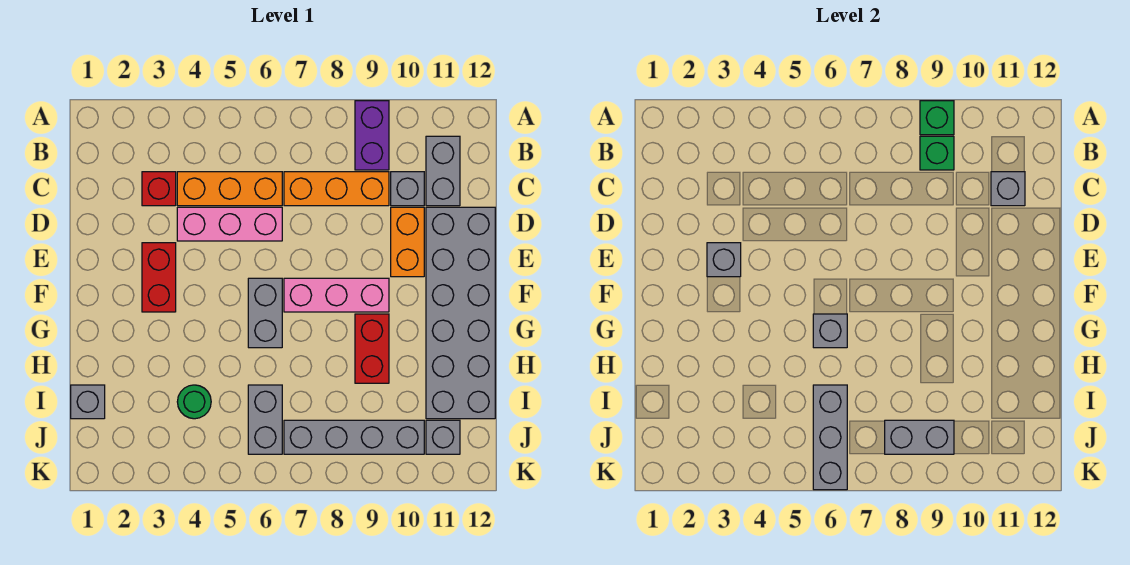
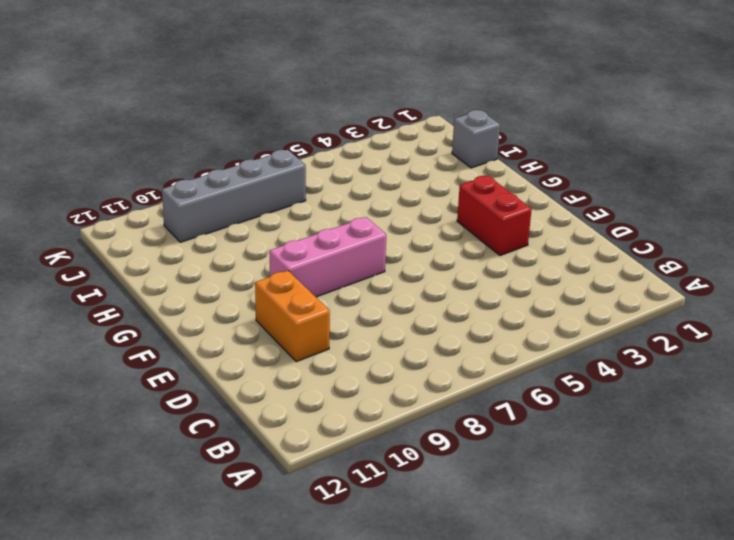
none -> purple 1x2 brick [355,101,389,170]
none -> grey 1x2 brick [426,136,460,206]
none -> red 1x1 brick [142,172,176,206]

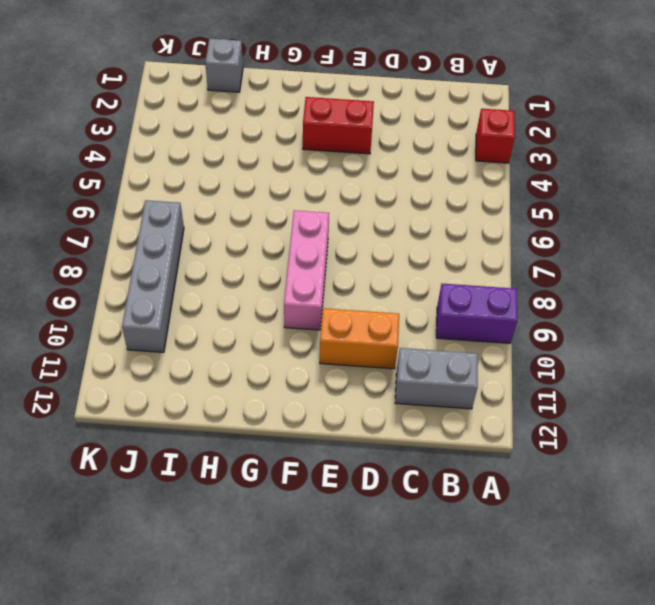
red 1x1 brick [476,109,515,163] -> red 1x1 brick moved to [142,172,176,206]
none -> orange 1x3 brick [177,172,282,206]
none -> orange 1x3 brick [284,172,389,206]
none -> grey 1x1 brick [391,172,424,206]

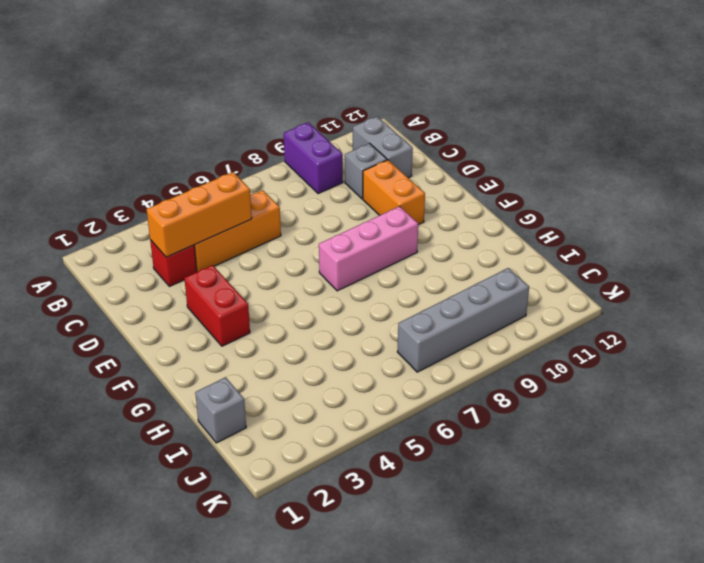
orange 1x3 brick [147,172,252,257] -> orange 1x3 brick moved to [284,172,389,206]
none -> pink 1x3 brick [177,207,282,241]
none -> grey 2x6 brick [426,207,495,419]
none -> grey 1x2 brick [248,278,282,348]

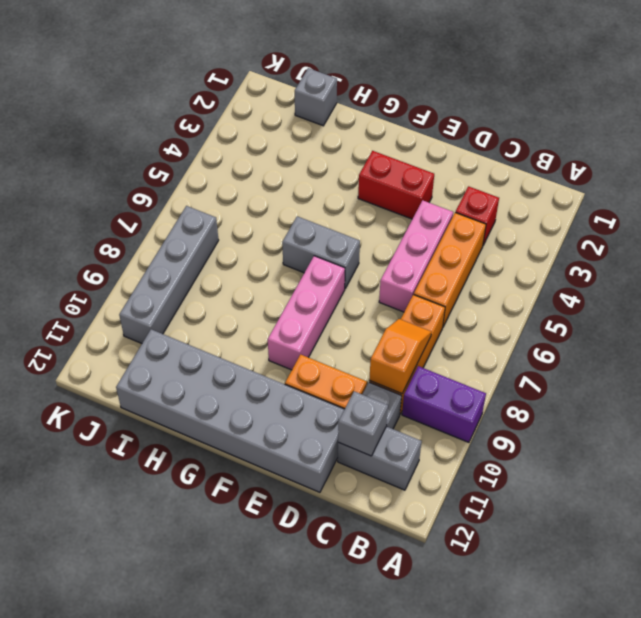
orange 1x2 slope [369,319,431,394] -> none
none -> red 1x2 brick [355,314,389,383]
none -> green 1x1 round brick [177,385,211,419]
none -> grey 1x2 brick [248,385,282,454]

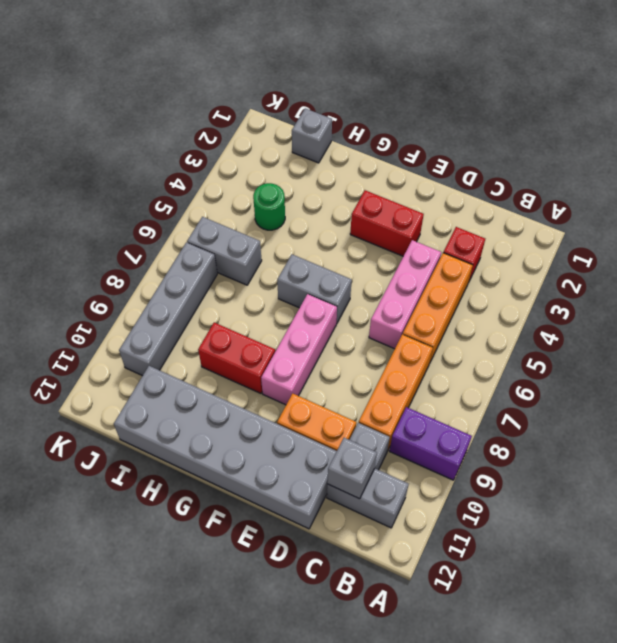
none -> grey 1x1 brick [426,420,460,454]
none -> green 1x1 brick [920,101,954,135]
none -> green 1x1 brick [920,136,954,170]

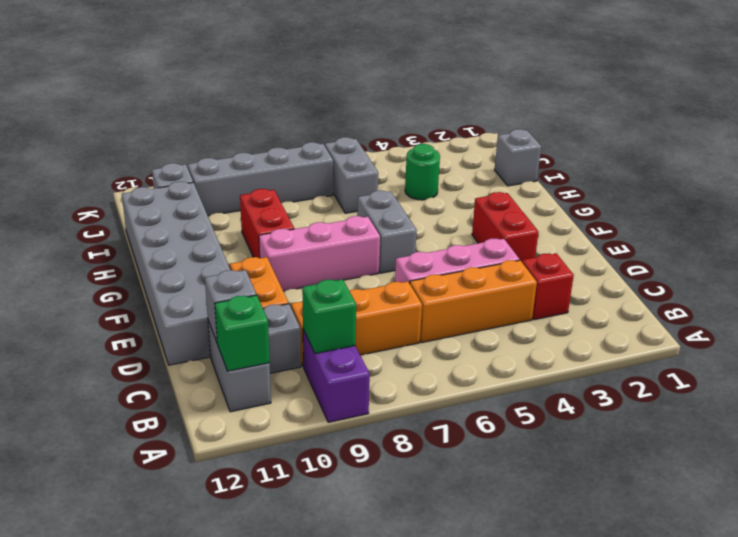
green 1x1 brick [215,295,270,371] -> green 1x1 brick moved to [920,101,954,135]
none -> grey 1x1 brick [707,243,741,277]
none -> grey 1x1 brick [813,314,847,348]
none -> grey 1x3 brick [813,385,847,490]

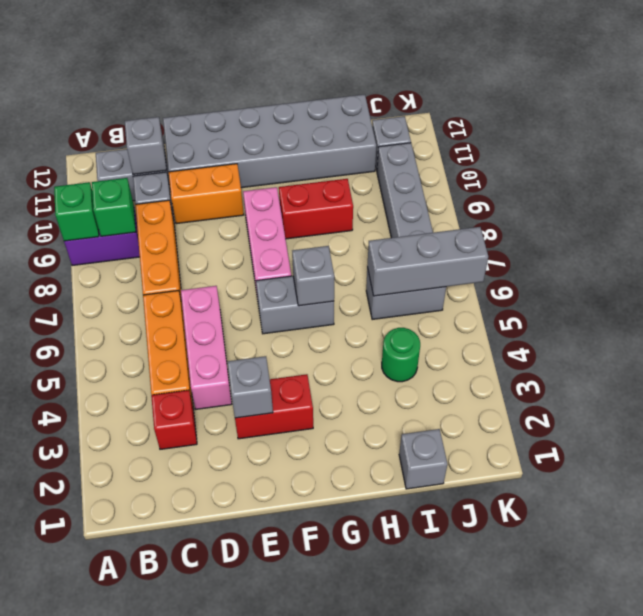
none -> grey 1x2 brick [885,420,954,454]

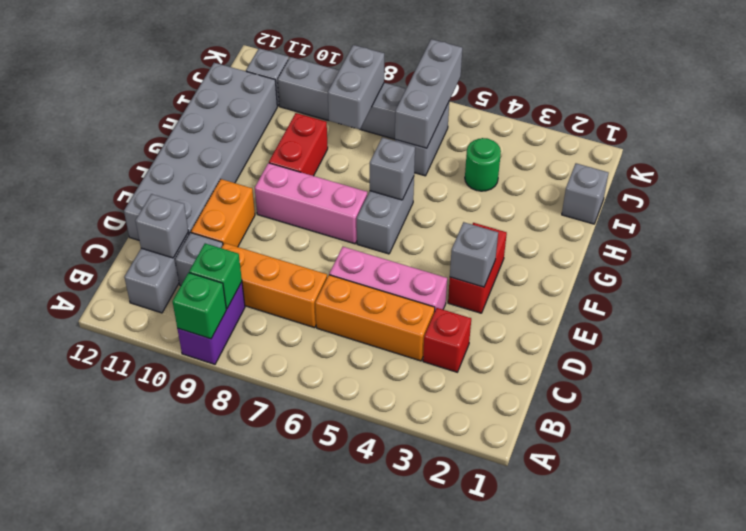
grey 1x2 brick [328,45,384,129] -> grey 1x2 brick turned to [885,420,954,454]

